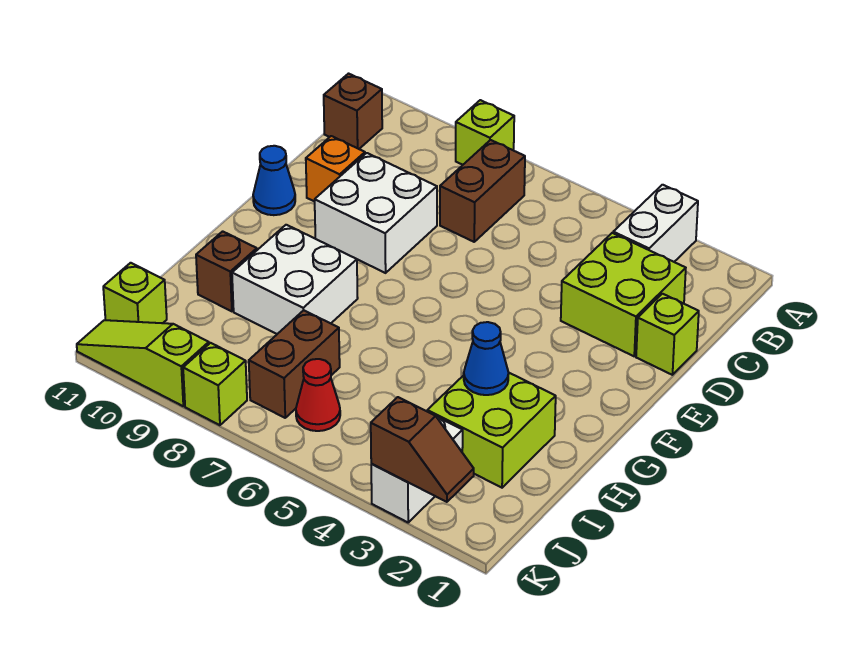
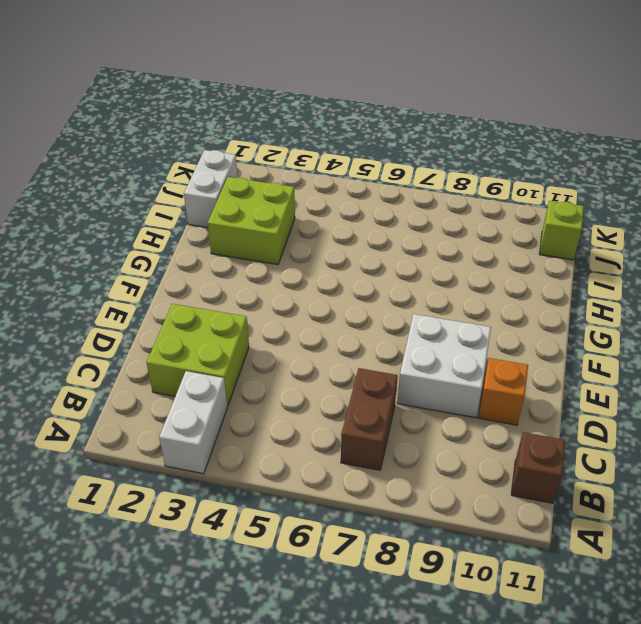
white 1x2 brick [184,150,238,228] -> white 1x2 brick moved to [371,417,463,522]
none -> lime 1x1 brick [456,100,514,165]
none -> lime 1x1 brick [636,294,699,375]
none -> blue 1x1 cone [253,146,295,215]

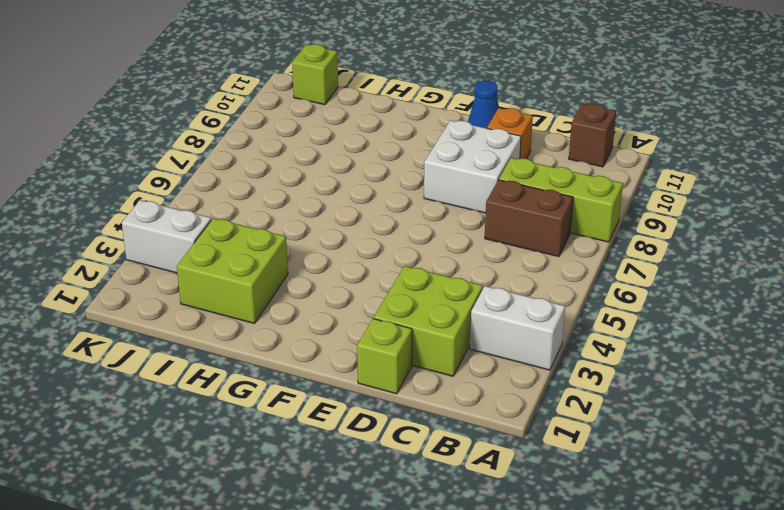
lime 1x3 brick [499,158,623,242] -> lime 1x1 brick [456,100,514,165]
none -> white 2x2 brick [232,225,358,334]
none -> brown 1x1 brick [196,231,257,311]
none -> brown 1x2 brick [249,310,340,418]

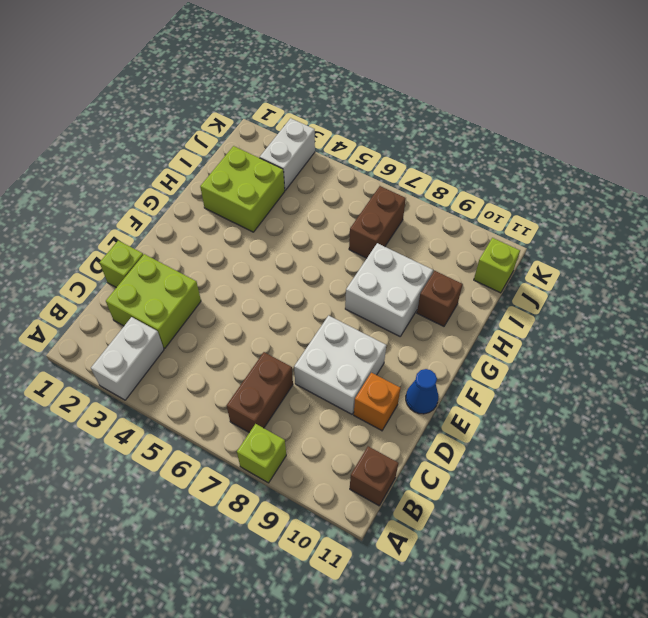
none -> red 1x1 cone [296,359,340,431]
none -> lime 1x1 brick [183,343,247,425]
none -> lime 1x3 slope [77,320,209,406]

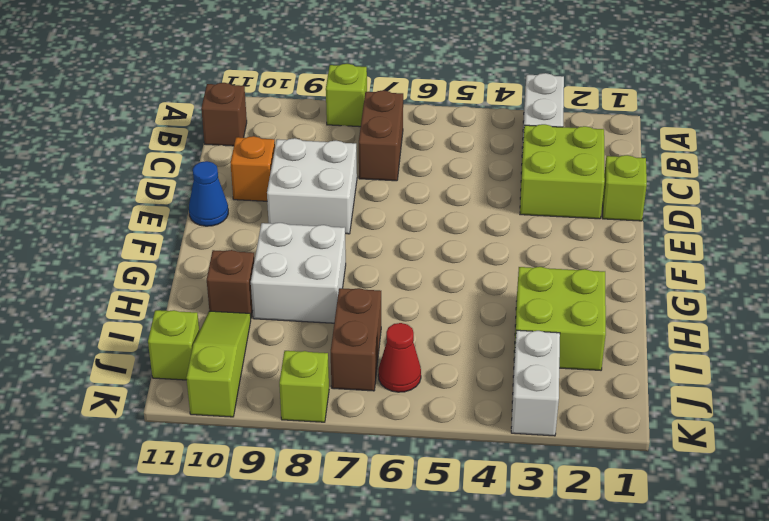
lime 1x3 slope [186,311,251,417] -> lime 1x3 slope turned to [77,320,209,406]
none -> blue 1x1 cone [464,322,509,395]
none -> brown 1x2 slope [371,397,474,502]

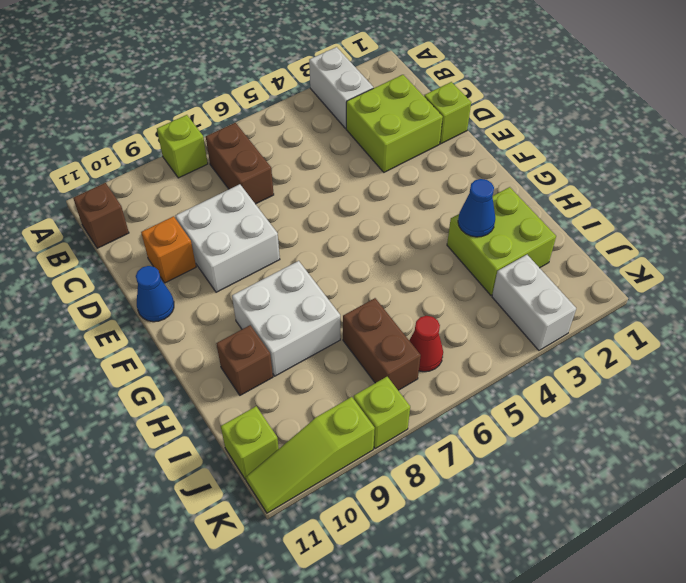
none -> brown 1x2 slope [371,397,474,502]

